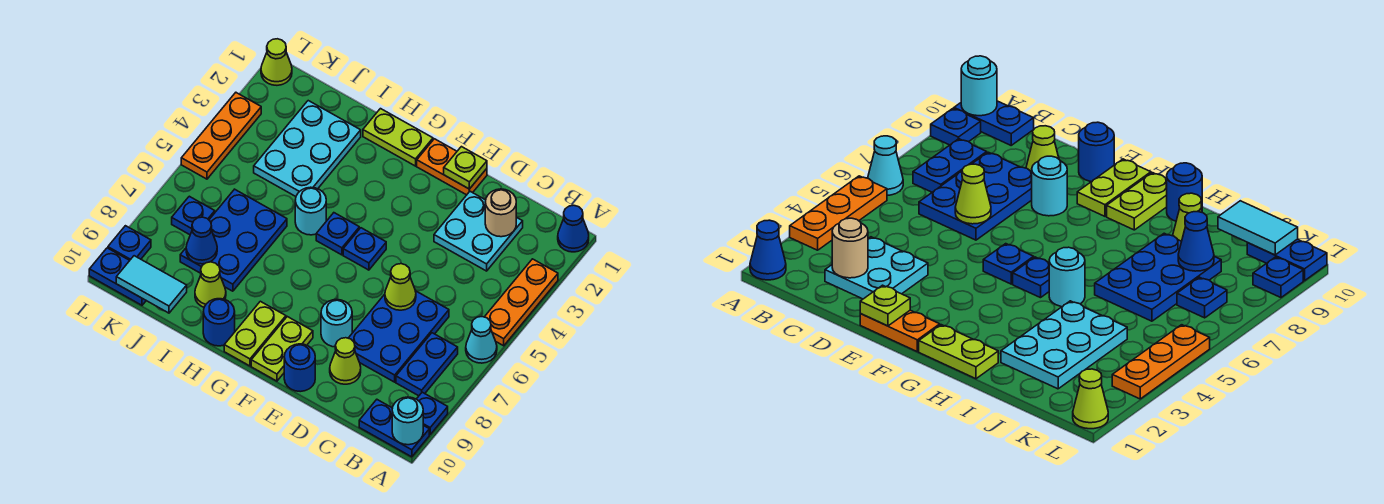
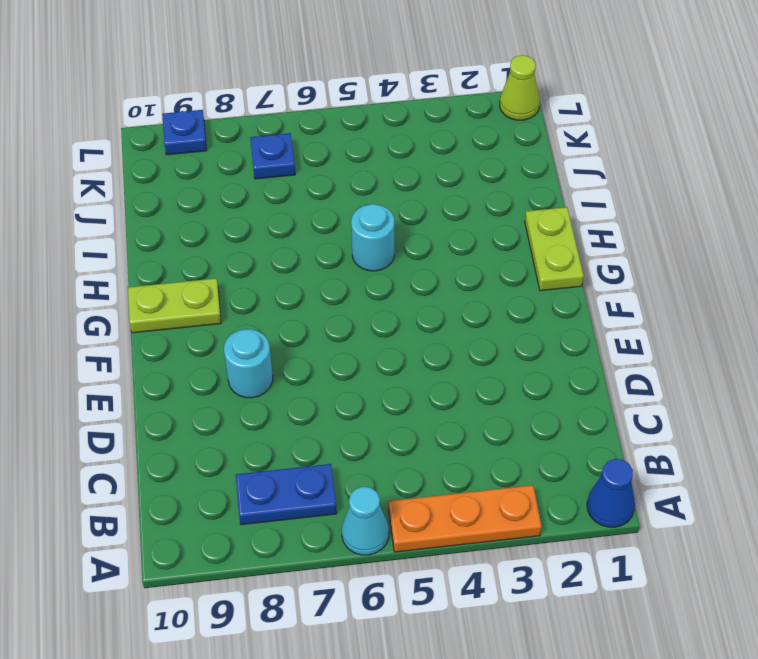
none -> blue 1x1 plate [417,392,448,434]
none -> blue 1x2 plate [359,400,429,457]
none -> cyan 2x2 plate [434,191,523,271]
none -> blue 2x3 plate [349,291,449,382]

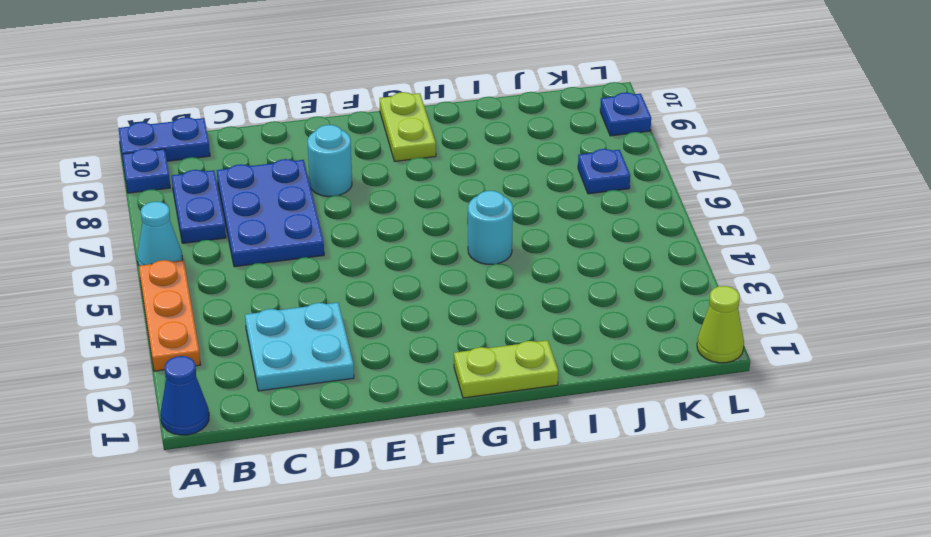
none -> lime 1x1 cone [330,338,361,384]
none -> orange 1x2 plate [417,139,487,195]
none -> blue 1x1 round brick [284,344,315,392]
none -> blue 1x1 plate [343,228,386,270]

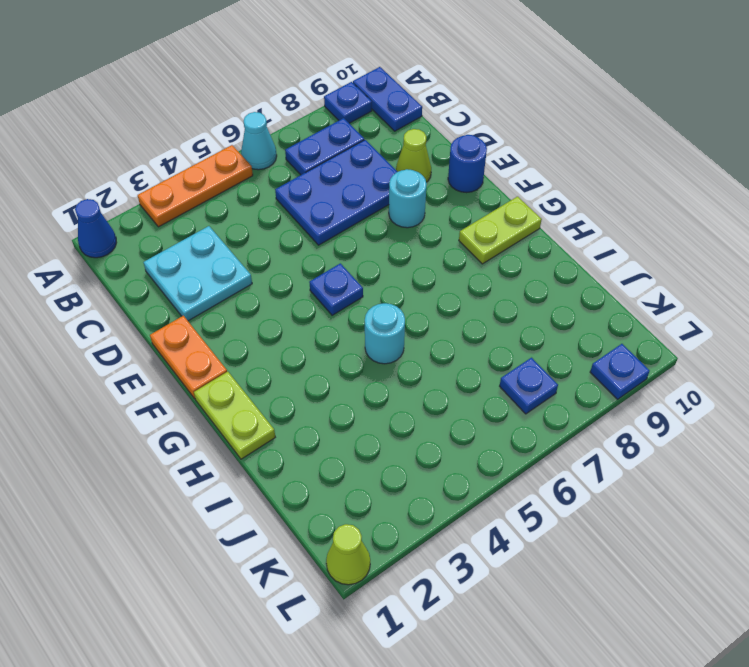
none -> lime 1x2 plate [251,317,313,381]
none -> blue 1x1 plate [316,213,359,255]
none -> blue 1x1 round brick [203,299,235,346]
none -> cyan 2x3 plate [254,101,361,196]

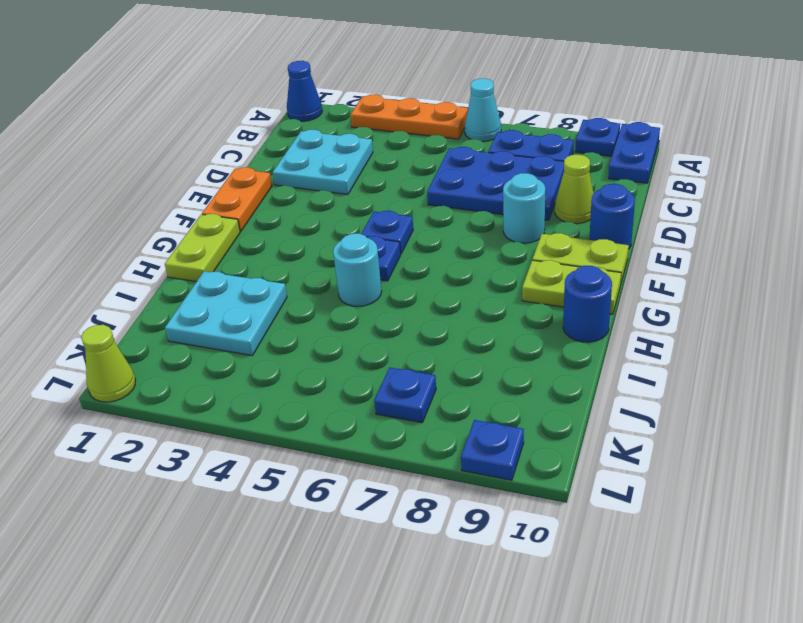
cyan 2x2 plate [165,271,287,356] -> cyan 2x3 plate [254,101,361,196]
none -> blue 2x3 plate [180,189,287,291]
none -> lime 1x1 cone [195,262,226,307]
none -> blue 1x2 plate [89,248,146,305]
none -> orange 1x3 plate [181,93,261,179]

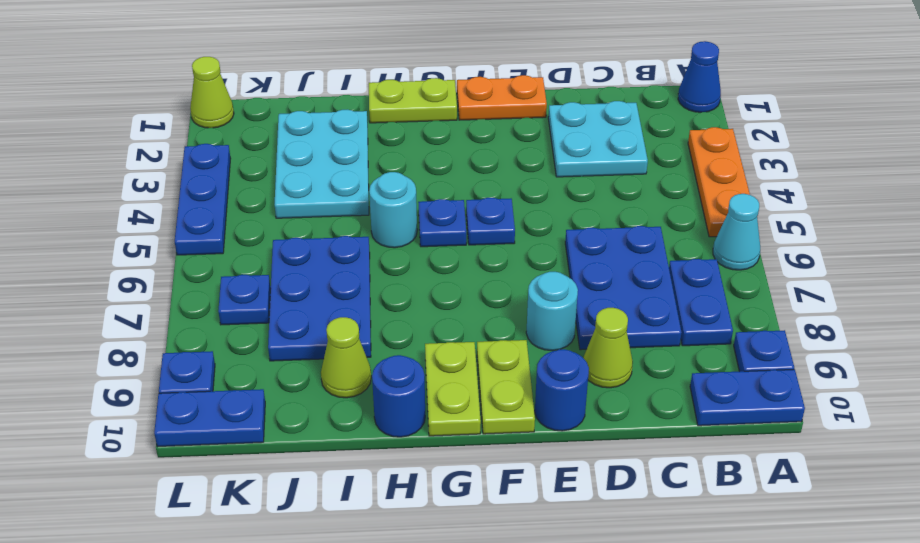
blue 1x3 plate [175,144,231,255] -> orange 1x3 plate [181,93,261,179]
none -> cyan 1x1 round brick [392,397,423,445]
none -> tan 1x1 round brick [485,189,516,237]
none -> lime 1x1 cone [385,264,416,310]
none -> lime 1x1 plate [444,147,487,189]

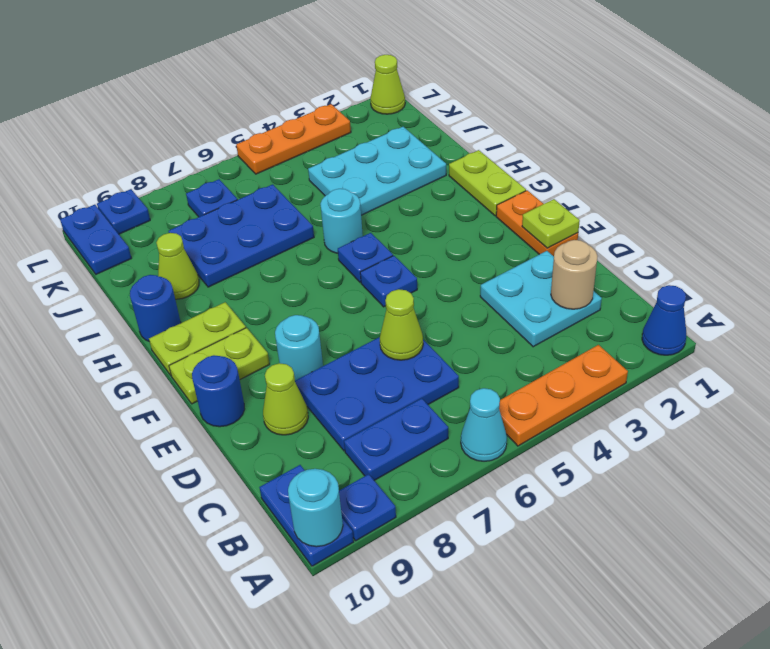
none -> blue 1x1 cone [186,217,217,264]
none -> cyan 1x2 tile [116,256,187,313]

